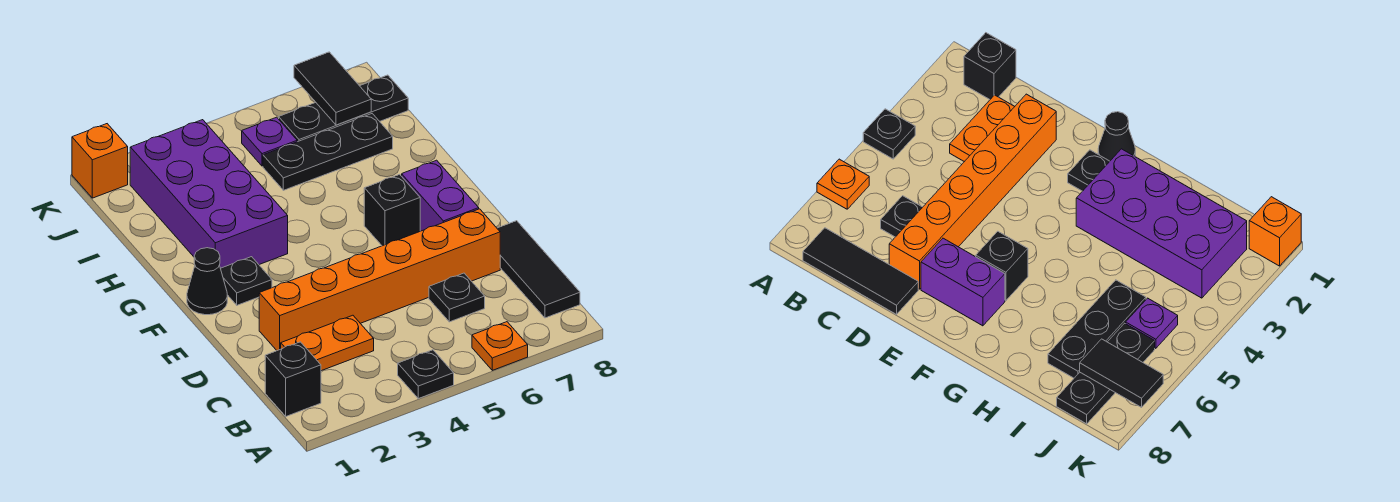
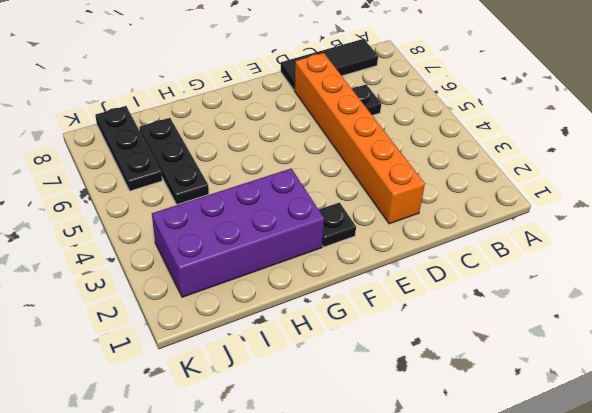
none -> black 1x1 plate [398,350,454,399]
none -> orange 1x1 plate [472,322,528,370]
none -> black 1x1 brick [265,342,321,416]

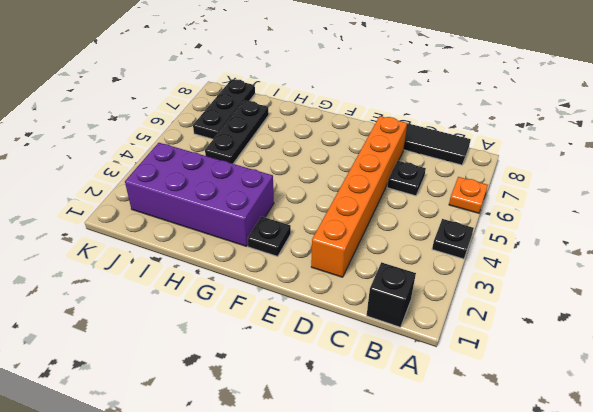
none -> orange 1x2 plate [281,315,374,371]
none -> purple 1x2 brick [402,160,479,231]
none -> black 1x1 cone [187,248,227,315]

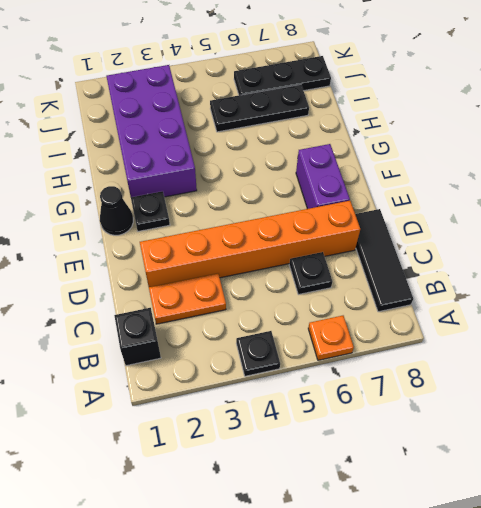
none -> black 1x1 brick [364,174,420,246]
none -> purple 1x1 plate [242,117,297,166]
none -> orange 1x1 brick [72,124,128,198]

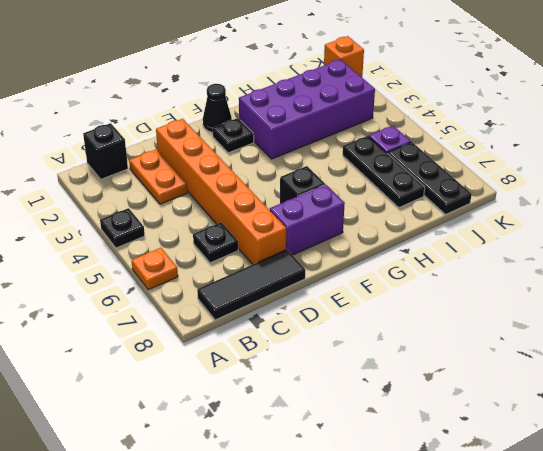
none -> black 1x2 tile [294,52,371,125]

